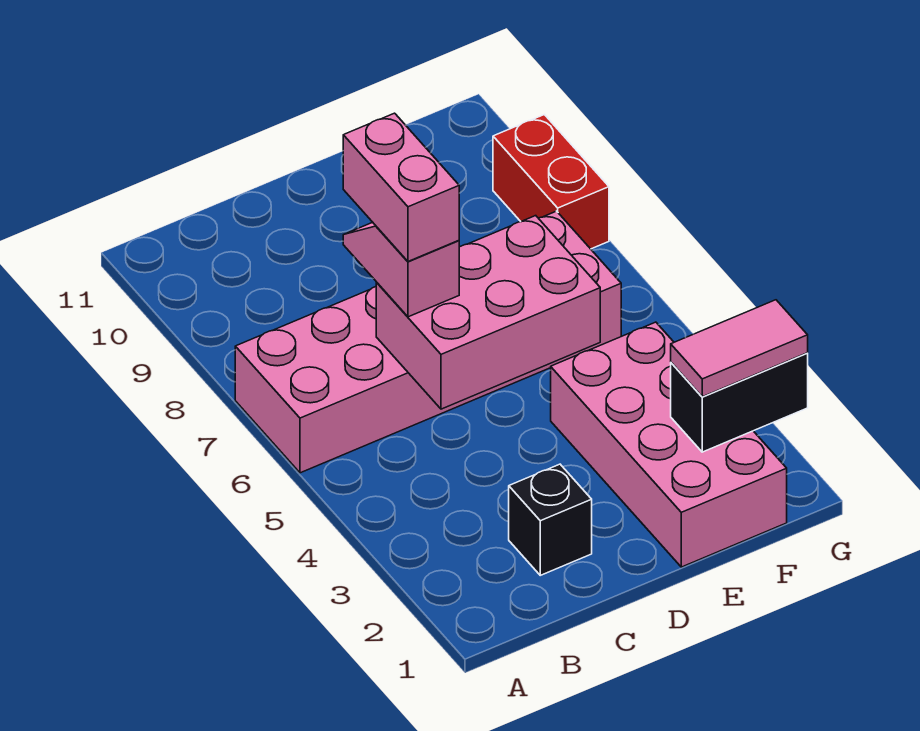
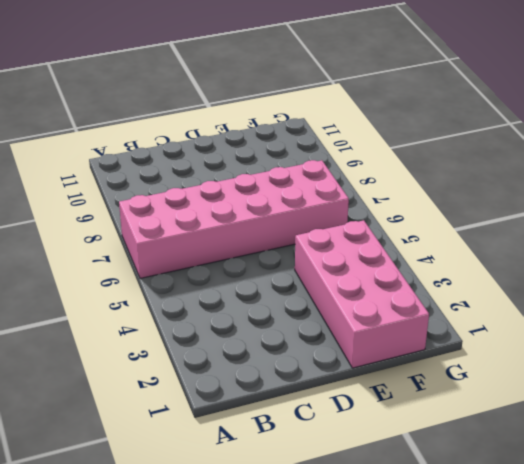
none -> black 1x1 brick [509,464,592,575]
none -> red 1x2 brick [493,115,609,249]

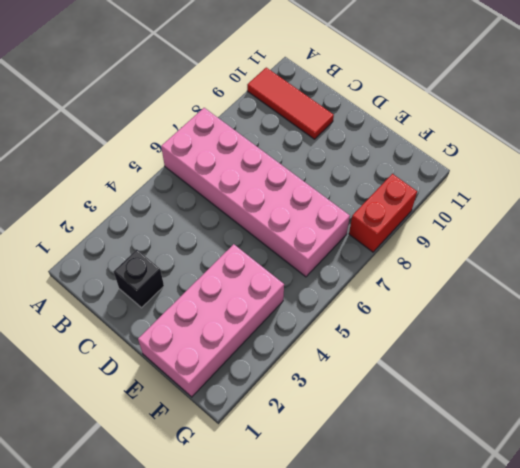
red 1x3 tile [247,68,334,139] -> none
none -> pink 2x3 brick [376,216,600,409]
none -> black 1x2 brick [671,353,808,452]

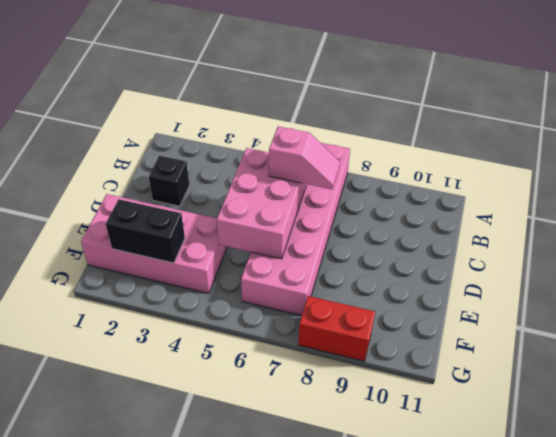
black 1x2 brick [106,199,185,263] -> black 1x2 brick turned to [671,353,808,452]
none -> pink 1x2 tile [671,300,808,397]
none -> pink 1x2 brick [343,113,459,261]

